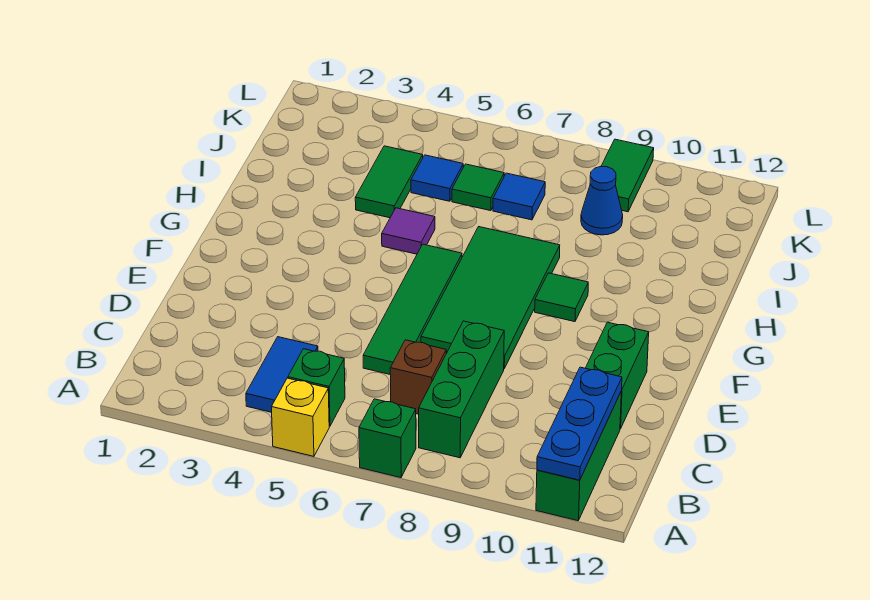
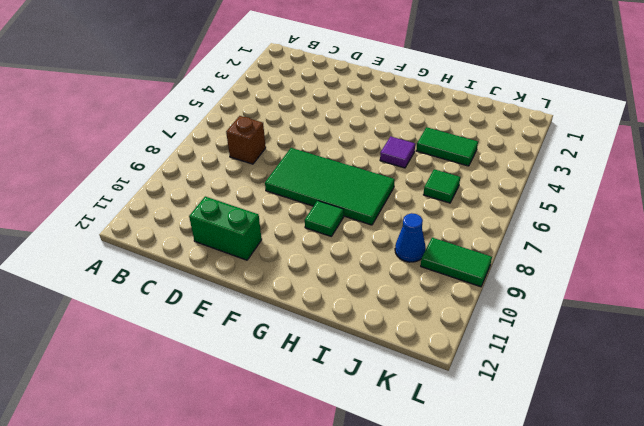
none -> yellow 1x1 brick [271,378,329,456]
none -> green 1x1 brick [359,399,416,478]
none -> green 1x3 brick [536,392,621,521]

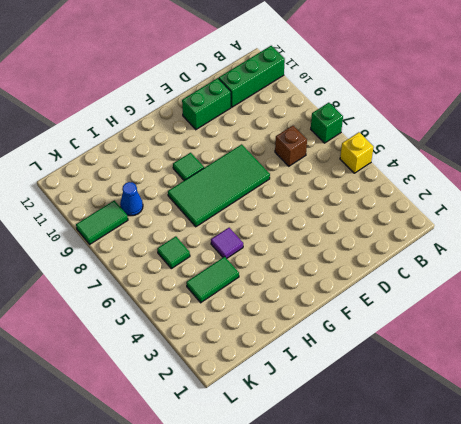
none -> blue 1x2 tile [246,337,318,412]
none -> green 1x1 brick [288,349,345,426]
none -> green 1x3 brick [419,321,504,458]

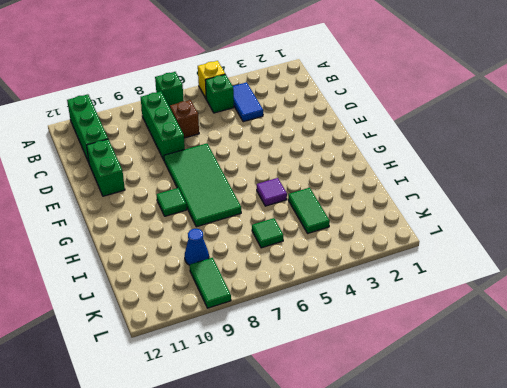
none -> green 1x4 tile [363,244,462,374]
none -> blue 1x1 tile [411,155,463,201]
none -> blue 1x1 tile [493,173,545,220]

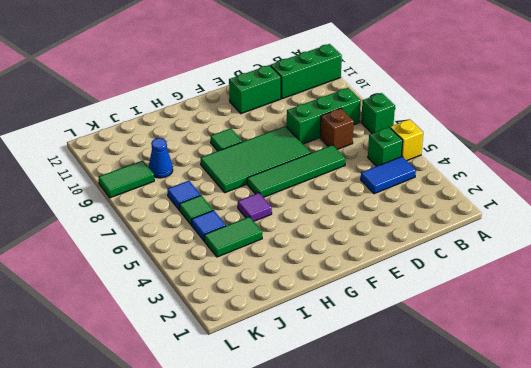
none -> blue 1x3 plate [537,367,622,480]

